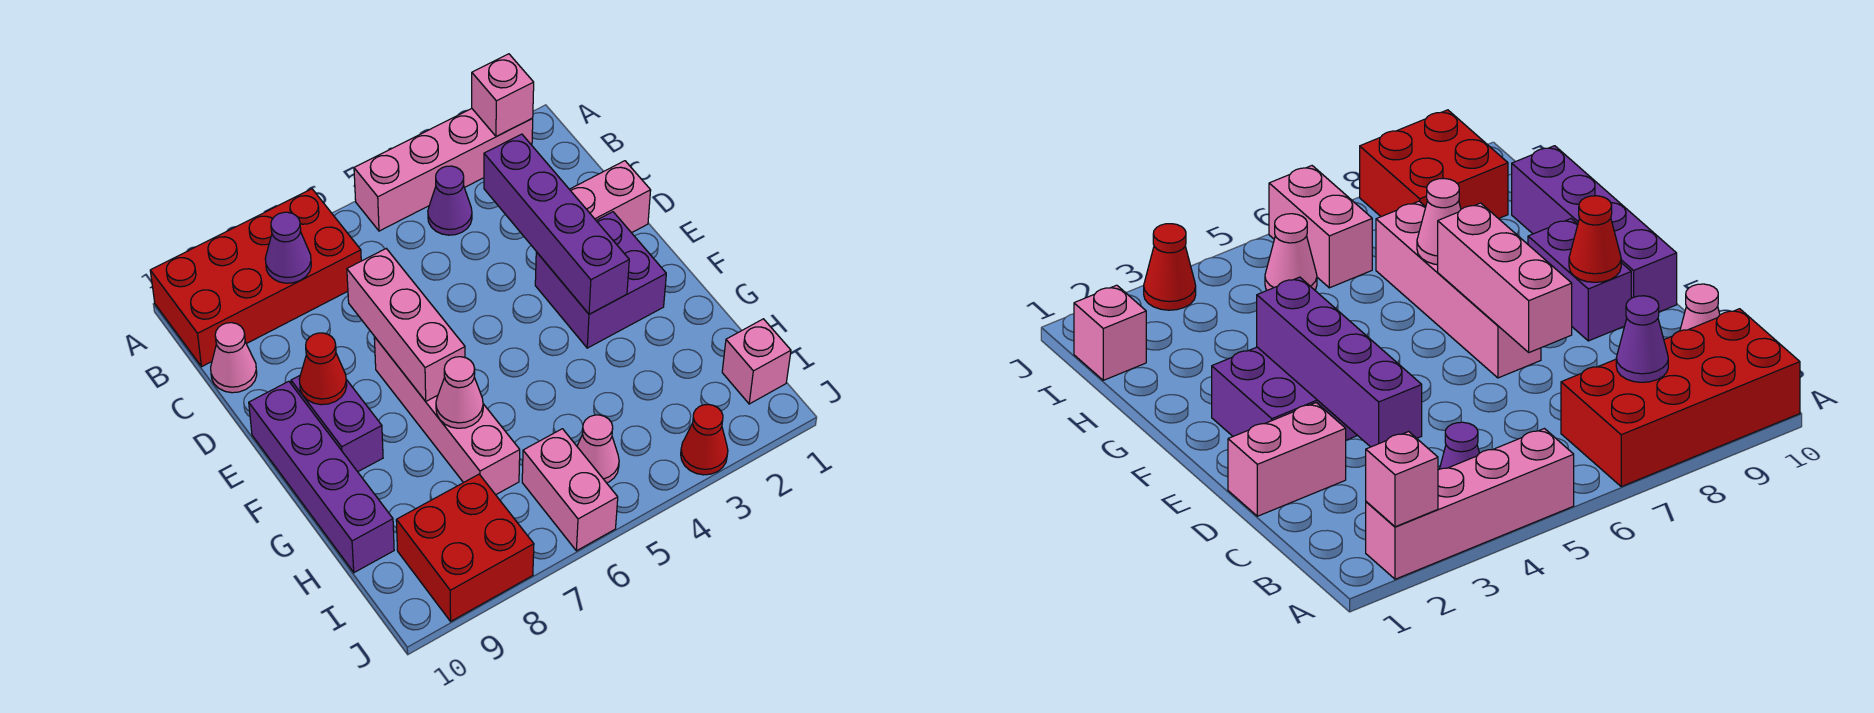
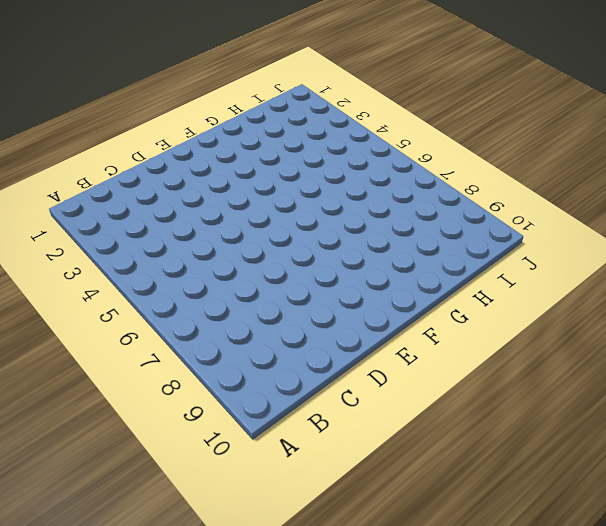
none -> pink 1x4 brick [354,109,533,231]
none -> red 2x4 brick [150,189,361,367]
none -> purple 1x1 cone [428,166,472,235]

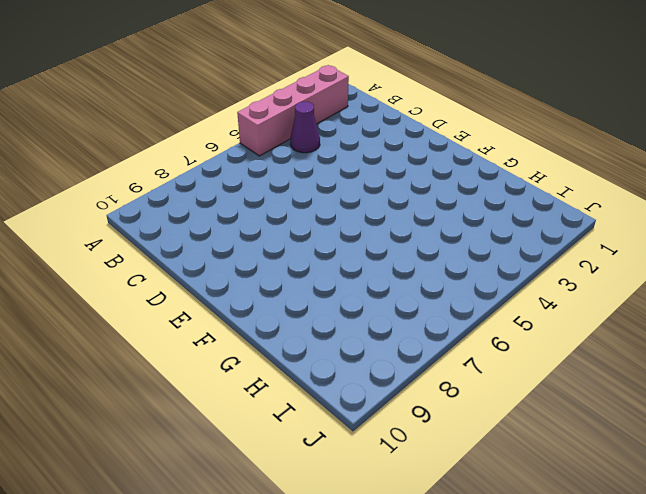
none -> red 2x4 brick [150,189,361,367]
none -> pink 1x1 cone [211,323,257,393]
none -> pink 1x2 brick [569,161,651,233]

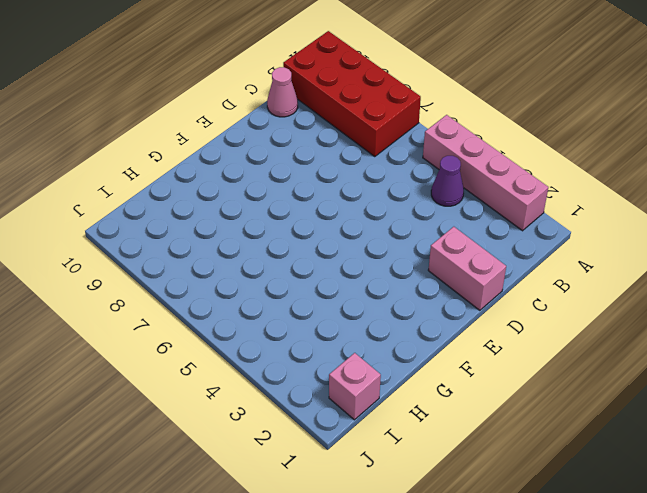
none -> purple 2x2 brick [535,212,666,348]
none -> pink 1x4 brick [374,337,520,495]
none -> purple 1x2 brick [291,376,383,472]

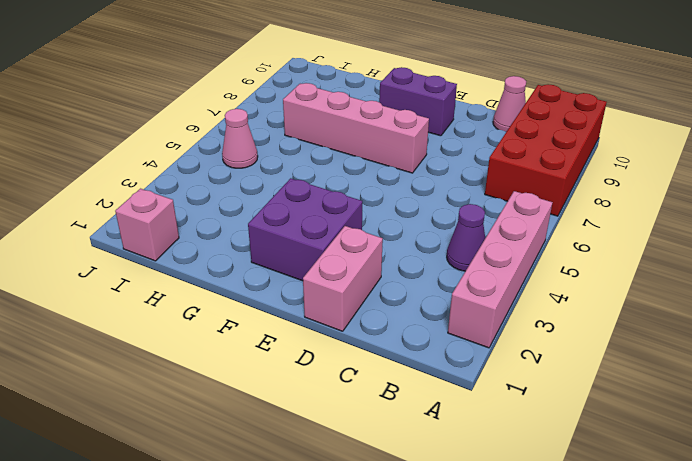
none -> purple 1x4 brick [249,381,394,572]
none -> pink 1x2 brick [522,429,618,551]
none -> red 2x2 brick [396,474,534,621]

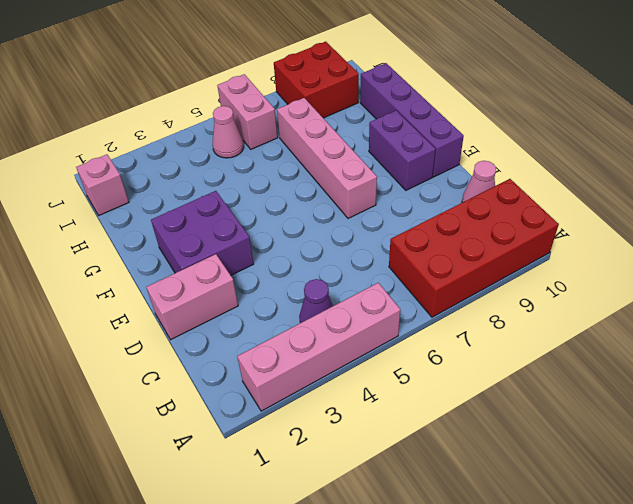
none -> red 1x1 cone [681,405,728,475]
none -> pink 1x1 brick [472,54,534,137]
none -> purple 1x1 cone [265,212,311,283]

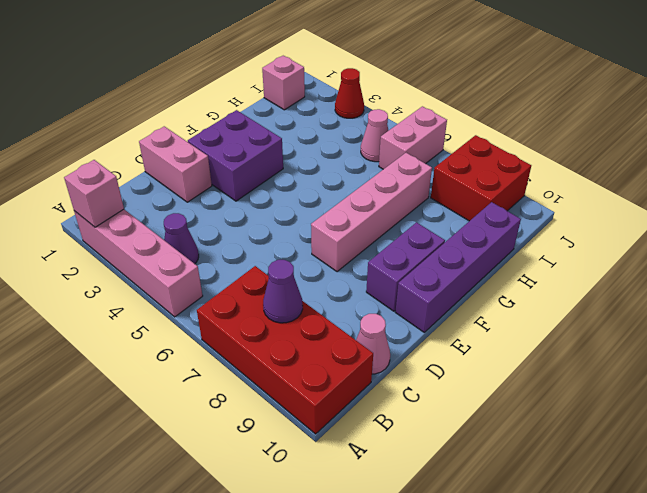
none -> purple 1x4 brick [484,134,629,314]
none -> pink 1x3 brick [347,249,465,401]
none -> red 1x1 cone [299,333,347,405]

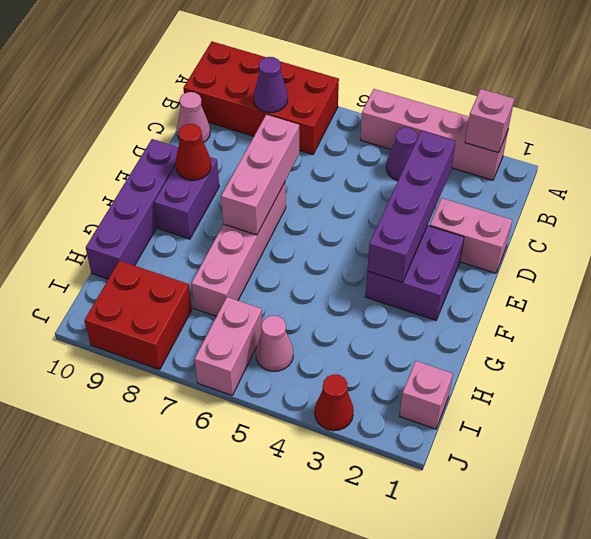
none -> pink 1x1 cone [436,357,483,428]

